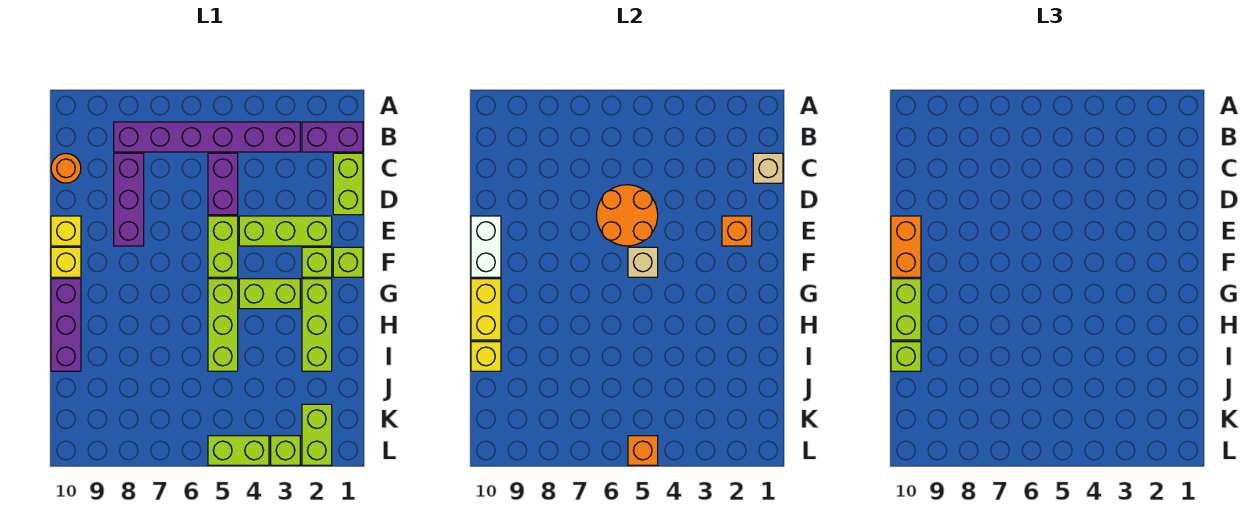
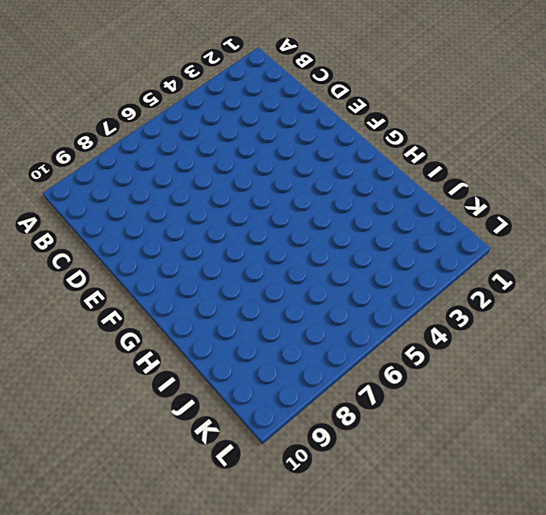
none -> purple 1x2 brick [302,122,363,152]
none -> purple 1x6 brick [114,122,300,152]
none -> lime 1x2 brick [333,153,363,215]
none -> purple 1x2 brick [208,153,238,215]

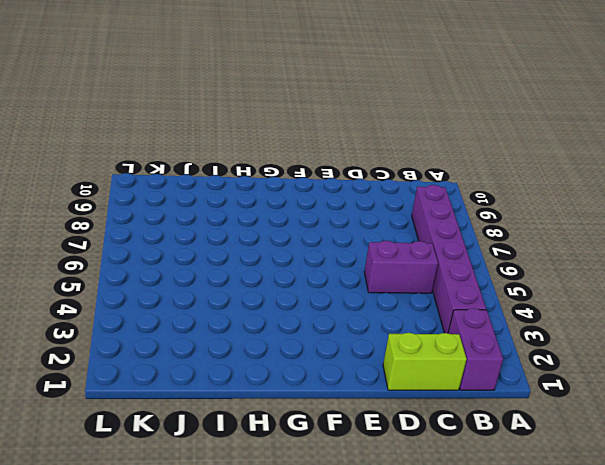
none -> purple 1x3 brick [114,153,144,246]
none -> orange 1x1 round brick [51,153,81,183]
none -> lime 1x3 brick [239,216,332,246]
none -> lime 1x2 brick [208,216,238,277]

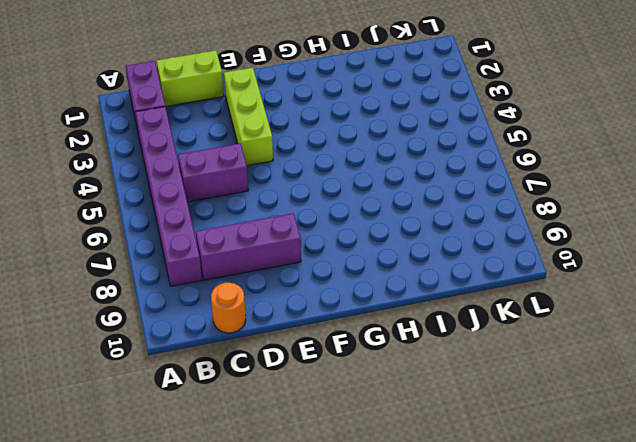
none -> lime 1x2 brick [208,216,238,277]
none -> yellow 1x1 brick [51,216,81,246]
none -> lime 1x1 brick [333,247,363,277]
none -> lime 1x1 brick [302,247,332,277]

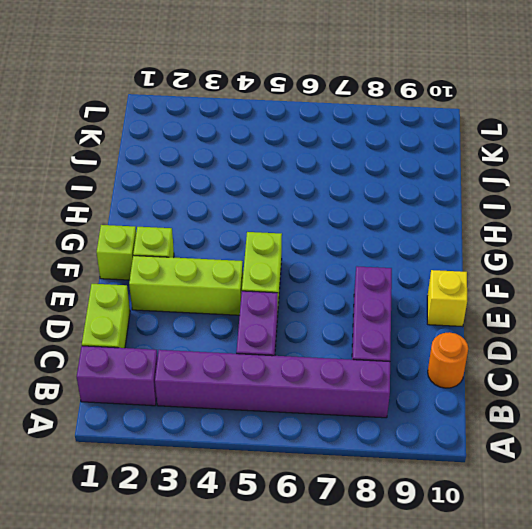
none -> yellow 1x1 brick [51,247,81,277]
none -> lime 1x3 brick [302,279,332,371]
none -> lime 1x2 brick [239,279,300,309]
none -> lime 1x3 brick [208,279,238,371]

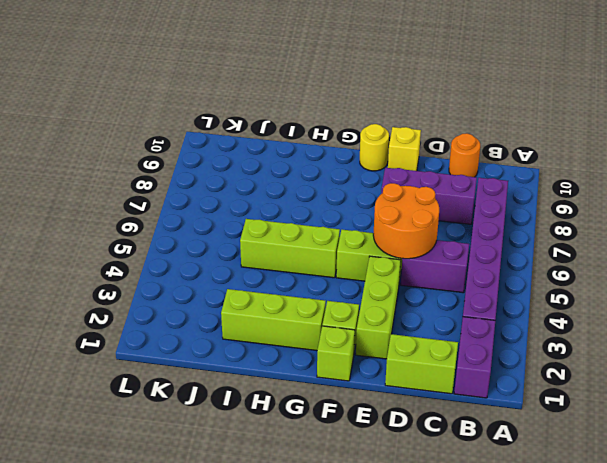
yellow 1x1 round brick [360,124,389,171] -> yellow 1x1 brick [51,247,81,277]
none -> lime 1x2 brick [239,279,300,309]
none -> purple 1x3 brick [51,279,81,371]
none -> lime 1x2 brick [302,404,332,465]
none -> lime 1x1 brick [271,436,300,465]

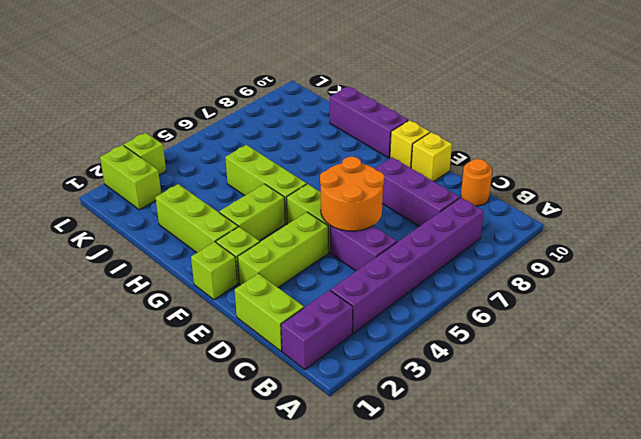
none -> lime 1x2 brick [208,436,269,465]
none -> tan 1x1 brick [753,153,783,183]
none -> orange 1x1 brick [722,216,752,246]
none -> white 1x2 brick [471,216,501,277]

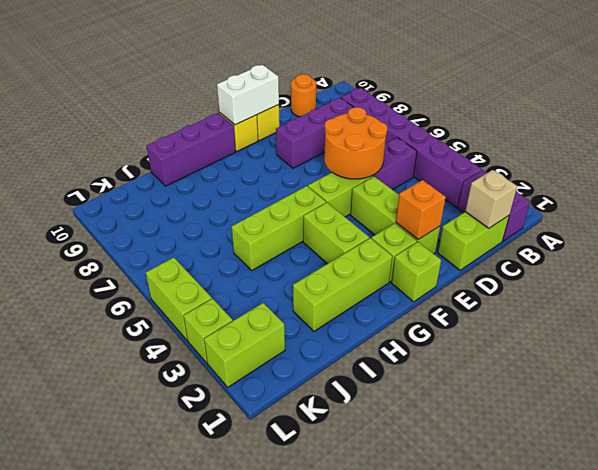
none -> tan 1x1 brick [628,247,658,277]
none -> yellow 1x2 brick [471,279,501,340]
none -> yellow 1x1 brick [471,342,501,371]
none -> orange 1x1 brick [628,436,658,465]

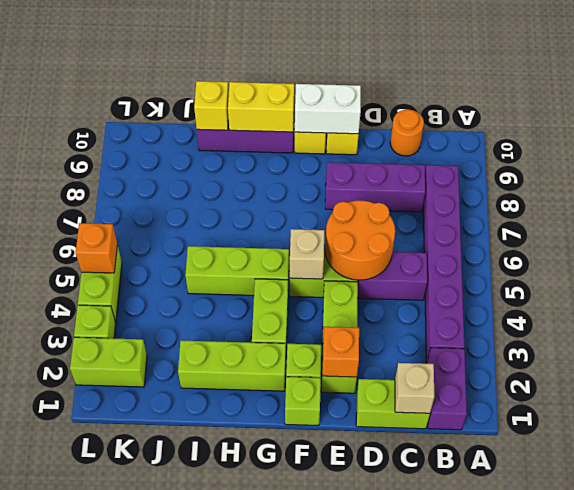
none -> orange 1x2 brick [891,216,921,277]
none -> lime 1x2 brick [891,279,921,340]
none -> lime 1x1 brick [891,342,921,371]

